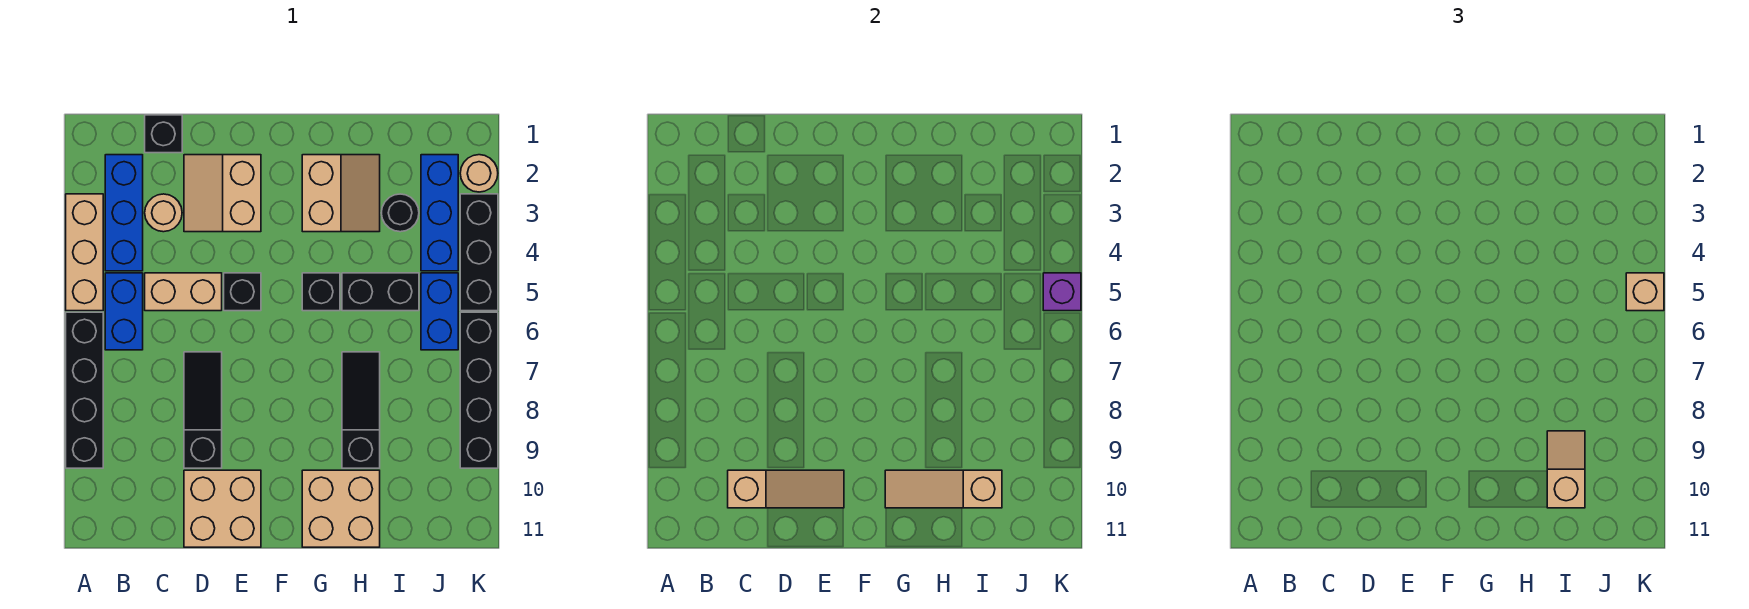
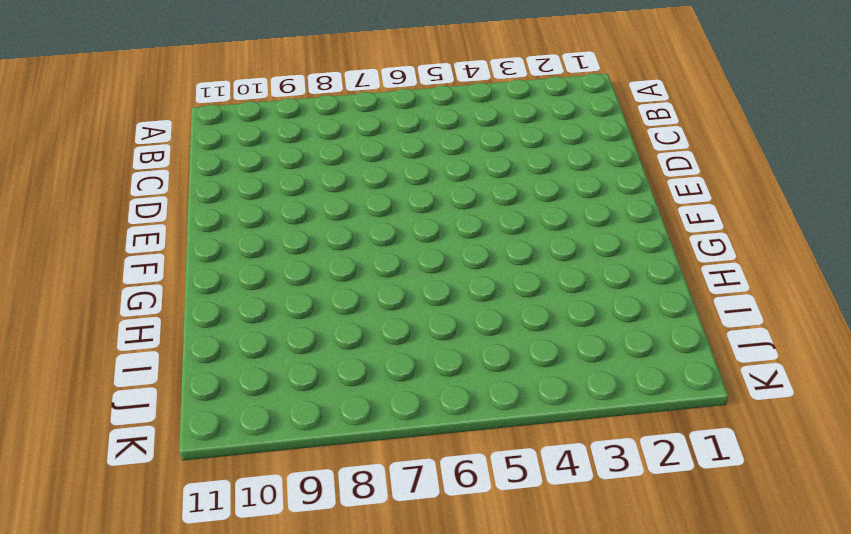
none -> tan 1x3 brick [66,194,103,311]
none -> black 1x4 brick [66,312,103,468]
none -> blue 1x3 brick [105,155,143,271]

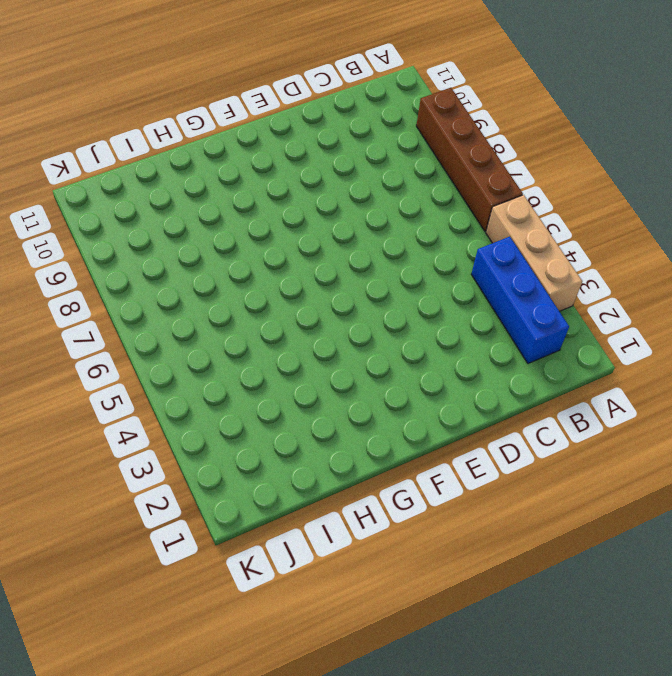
brown 1x4 brick [416,88,523,231] -> black 1x4 brick [66,312,103,468]
none -> blue 1x2 brick [105,273,143,350]
none -> black 1x1 brick [145,115,182,153]
none -> tan 1x1 round brick [145,194,182,232]

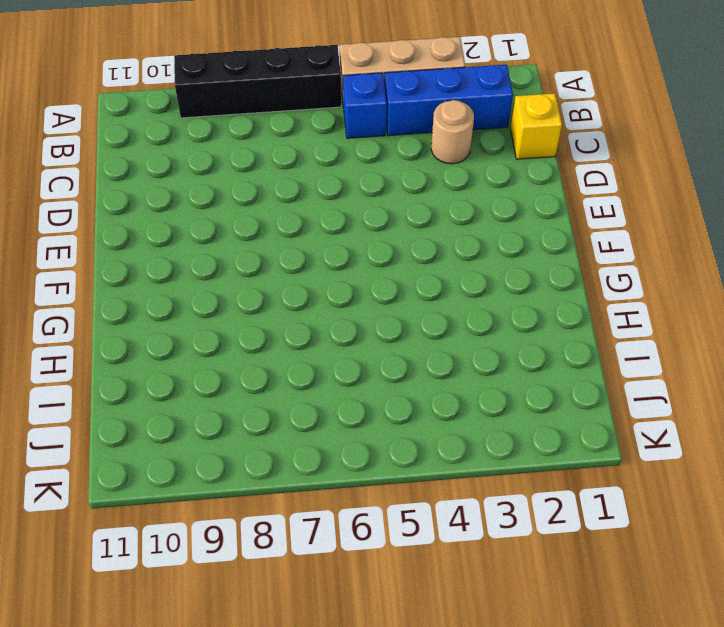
blue 1x1 brick [343,73,387,138] -> blue 1x2 brick [105,273,143,350]
yellow 1x1 brick [510,93,562,159] -> black 1x1 brick [145,115,182,153]
none -> tan 1x2 brick [145,273,222,311]
none -> tan 2x2 slope [184,155,261,232]
none -> black 1x3 slope [184,352,222,468]

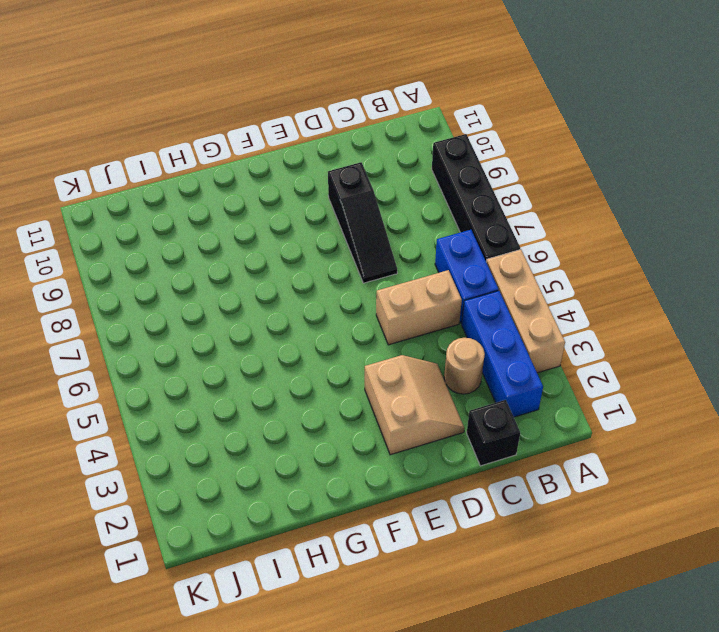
none -> tan 2x2 brick [184,470,261,547]
none -> black 1x1 brick [224,273,261,311]
none -> tan 2x2 slope [302,155,380,232]

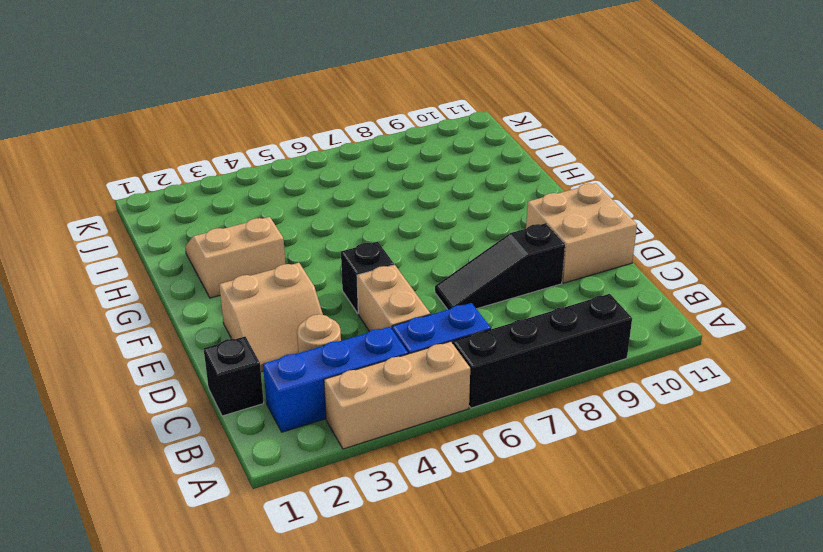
none -> black 1x1 brick [302,273,340,311]
none -> tan 2x2 brick [302,470,380,547]
none -> black 1x2 brick [342,273,419,311]

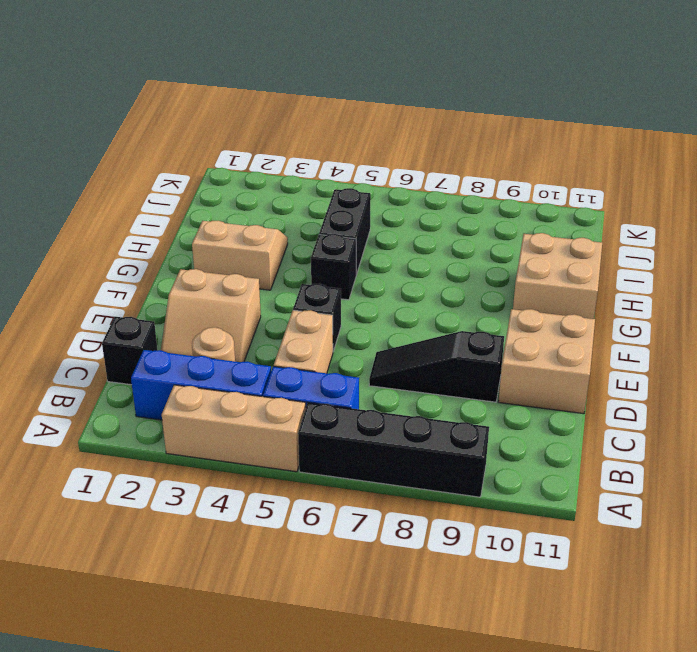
none -> black 1x3 slope [342,352,380,468]
none -> black 1x1 round brick [381,194,419,232]
none -> blue 1x3 brick [421,155,458,271]

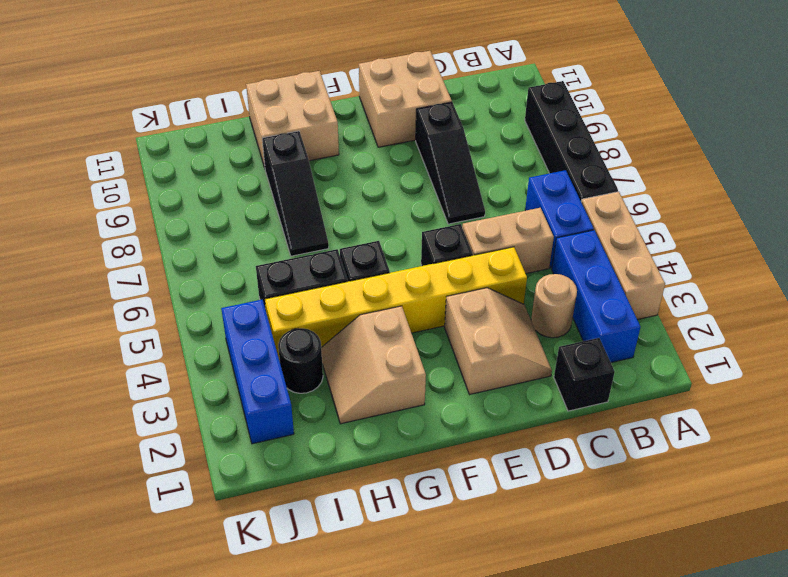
yellow 1x6 brick [265,247,527,361] -> none
none -> blue 1x2 brick [421,273,458,350]
none -> tan 1x1 round brick [460,155,498,192]
none -> black 1x3 brick [460,194,498,311]

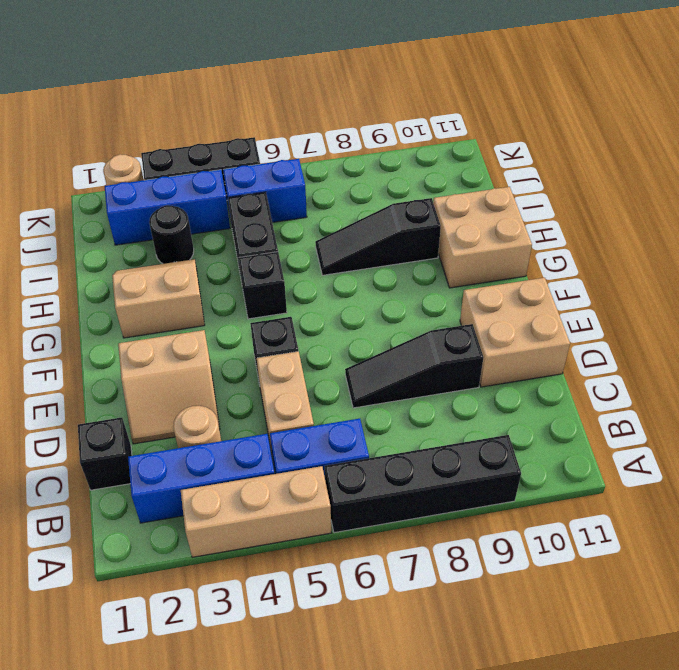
none -> black 1x4 brick [460,312,498,468]
none -> tan 1x3 slope [728,470,844,508]
none -> tan 1x3 slope [885,470,1002,508]

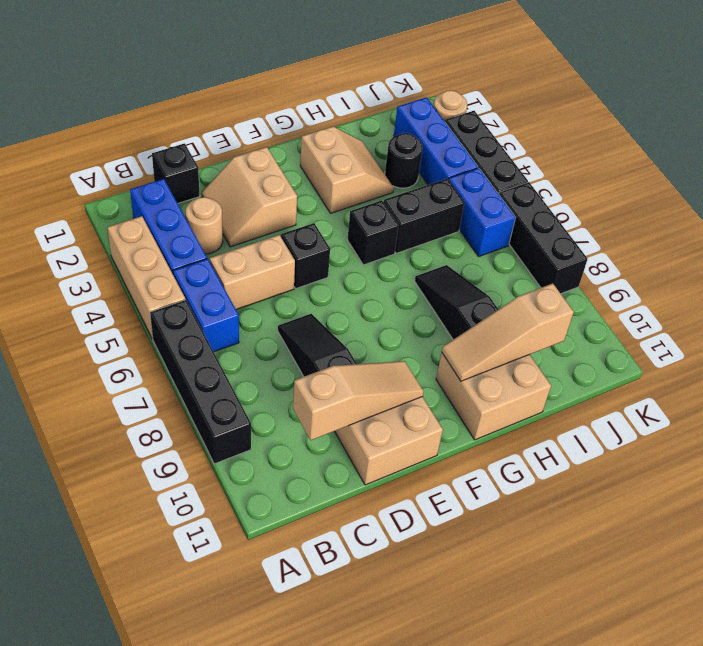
black 1x3 brick [499,182,588,294] -> black 1x4 brick [460,312,498,468]
none -> purple 1x1 brick [1043,273,1081,311]
none -> tan 1x2 slope [1547,431,1585,508]
none -> tan 1x1 brick [1626,273,1664,311]

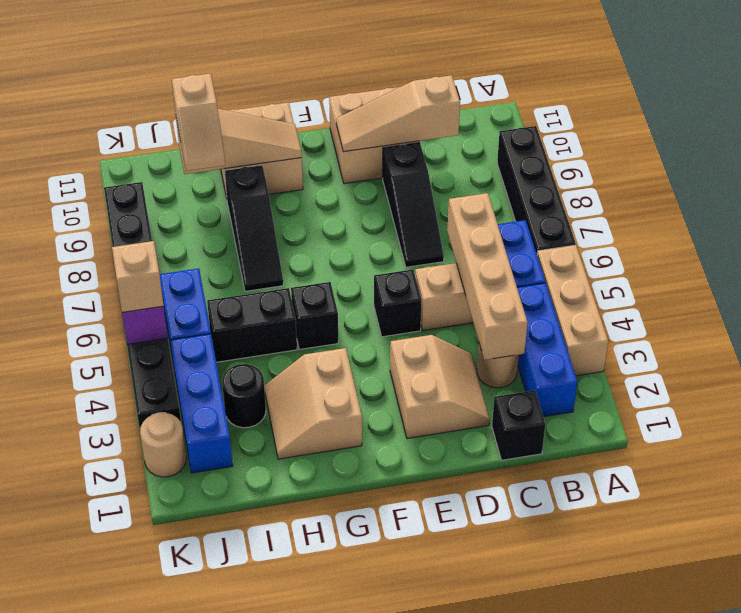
tan 1x4 brick [447,193,528,360] -> none

